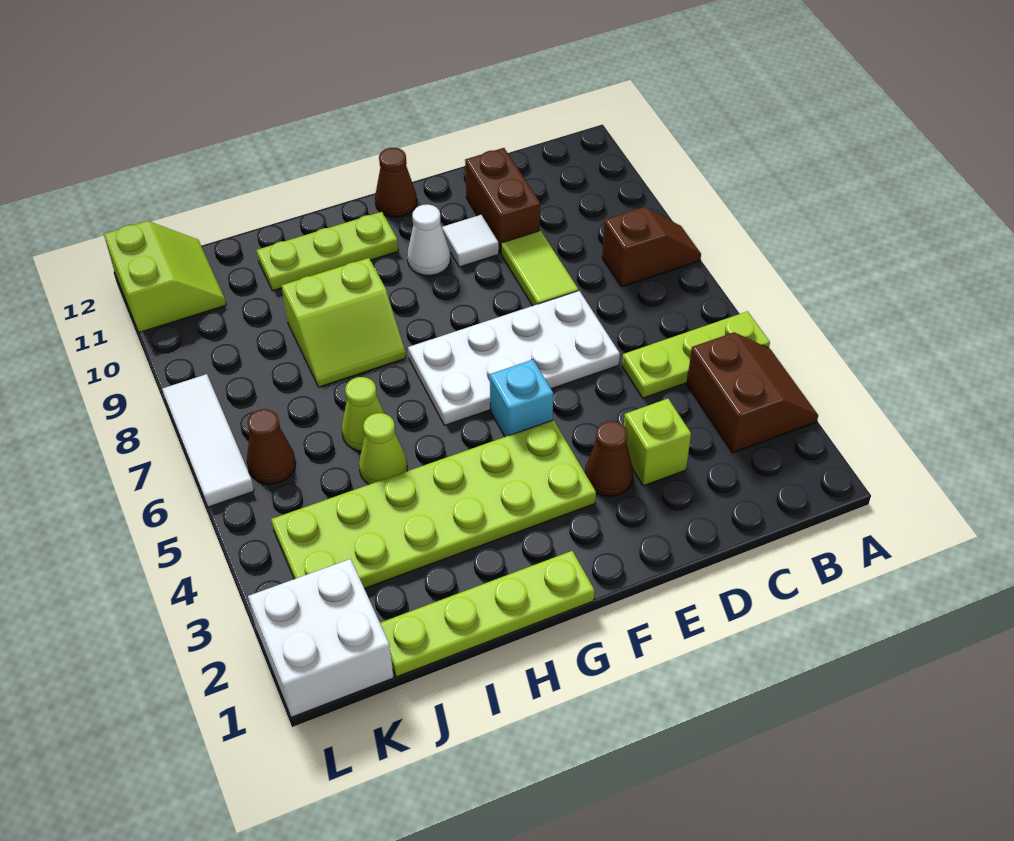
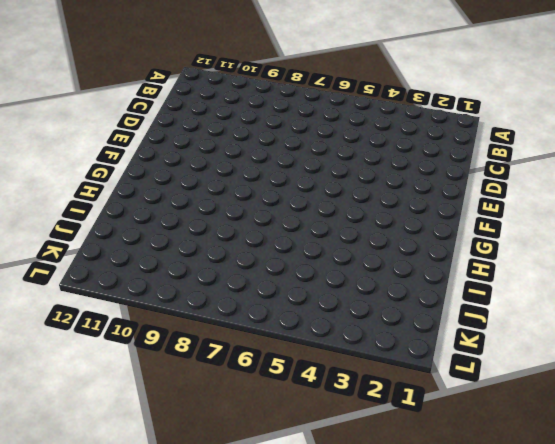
none -> brown 2x2 slope [687,332,818,453]
none -> lime 1x3 plate [622,311,770,398]
none -> brown 1x2 slope [602,207,701,287]

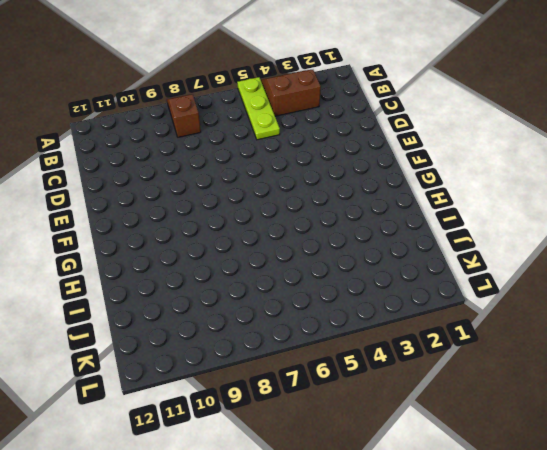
none -> lime 1x1 brick [624,399,691,486]
none -> white 2x4 plate [408,291,620,425]
none -> lime 1x2 tile [501,231,578,306]

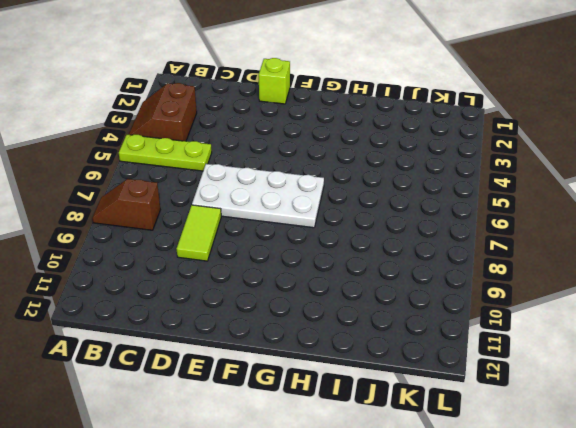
lime 1x1 brick [259,58,290,104] -> lime 1x1 brick moved to [624,399,691,486]
none -> brown 1x2 brick [465,148,540,254]
none -> brown 1x1 cone [585,421,633,496]
none -> white 1x1 tile [442,215,499,267]

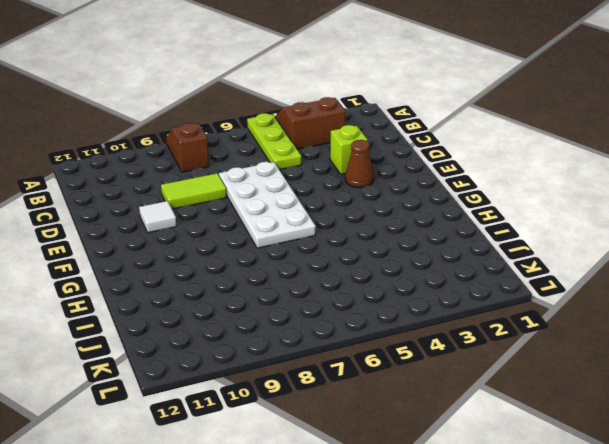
none -> brown 1x2 brick [465,148,540,254]
none -> lime 2x6 plate [271,420,596,588]
none -> cyan 1x1 brick [490,360,553,437]

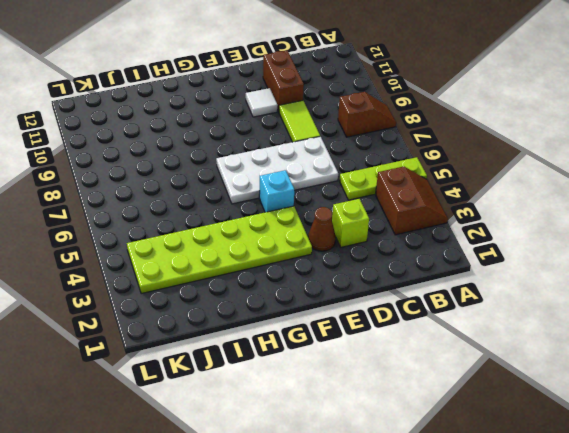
none -> white 1x1 cone [407,204,450,275]
none -> brown 1x1 cone [375,148,417,217]
none -> lime 1x4 plate [380,551,594,677]

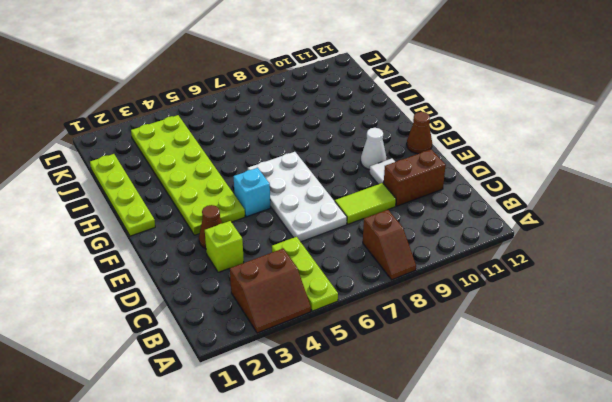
none -> lime 1x3 plate [257,212,398,291]
none -> lime 2x2 slope [282,258,406,387]
none -> lime 1x1 cone [359,413,407,484]

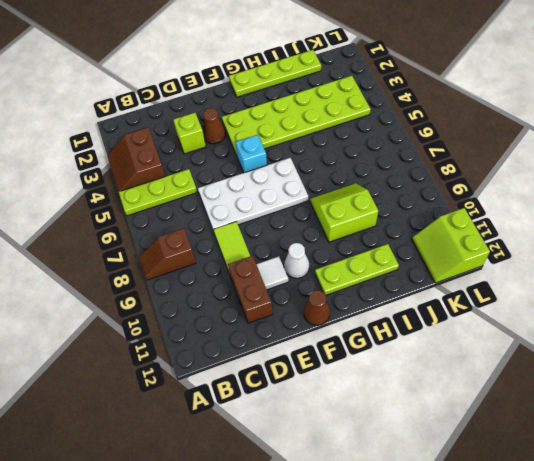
none -> lime 1x1 cone [359,413,407,484]
none -> lime 1x1 cone [342,377,384,451]
none -> white 2x2 brick [248,559,394,717]

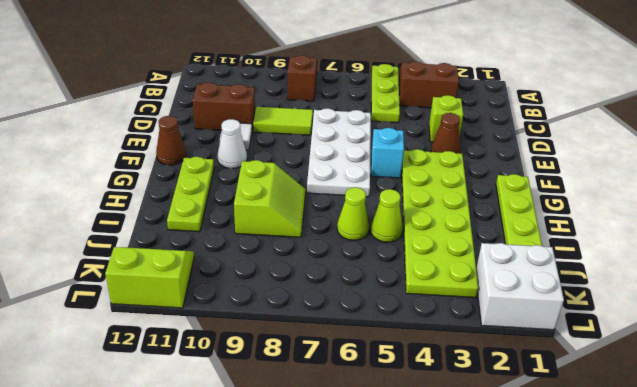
none -> brown 1x1 cone [247,409,296,484]
none -> white 1x3 tile [162,374,254,507]

